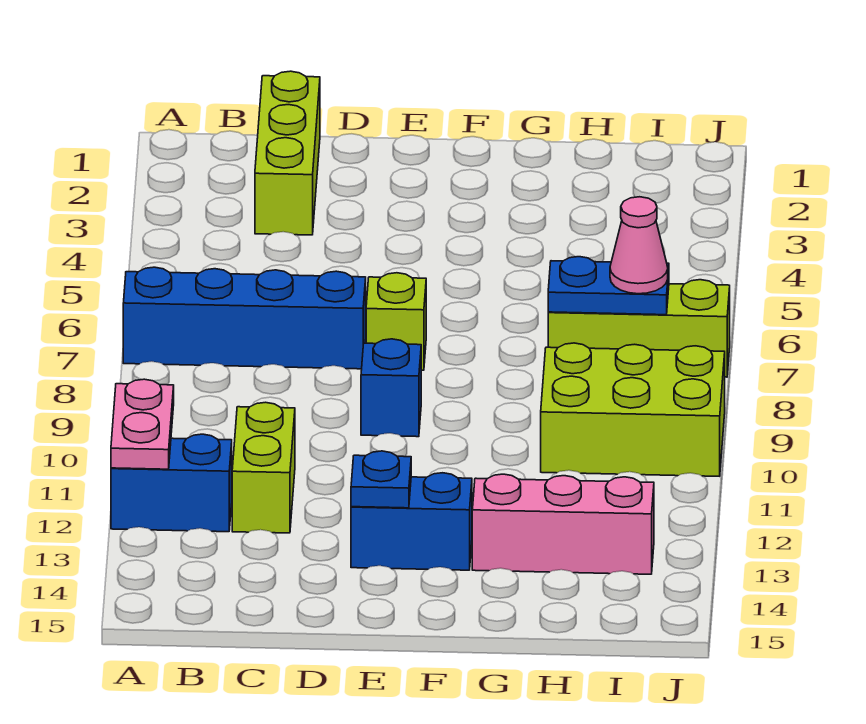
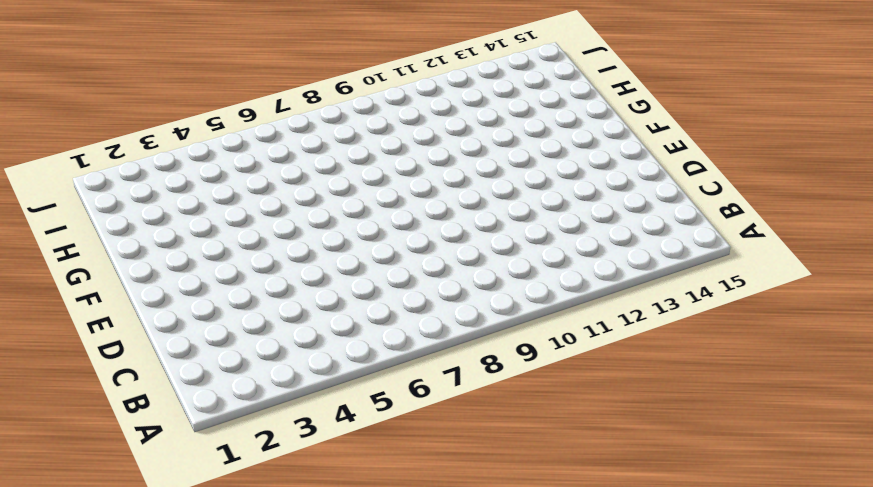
none -> blue 1x4 brick [123,267,366,369]
none -> blue 1x2 brick [111,434,232,532]
none -> lime 1x3 brick [255,71,320,235]

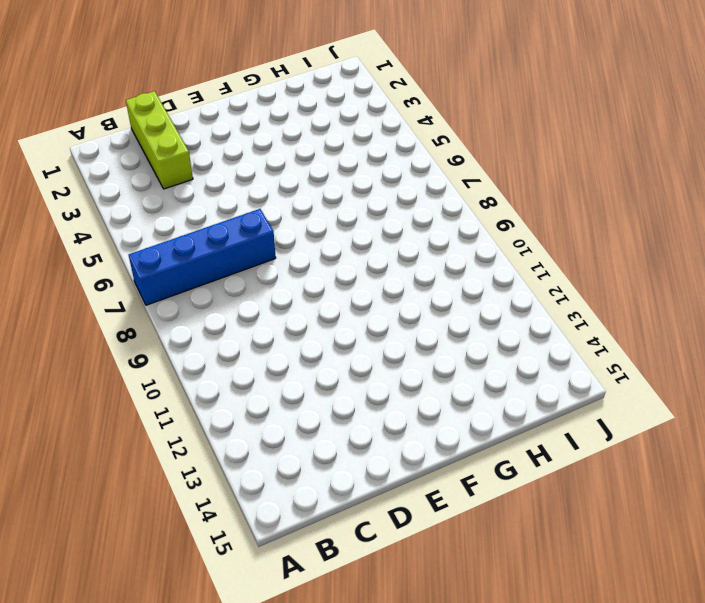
none -> blue 1x2 brick [111,434,232,532]
none -> lime 1x2 brick [232,402,295,533]
none -> lime 1x1 brick [366,273,426,370]

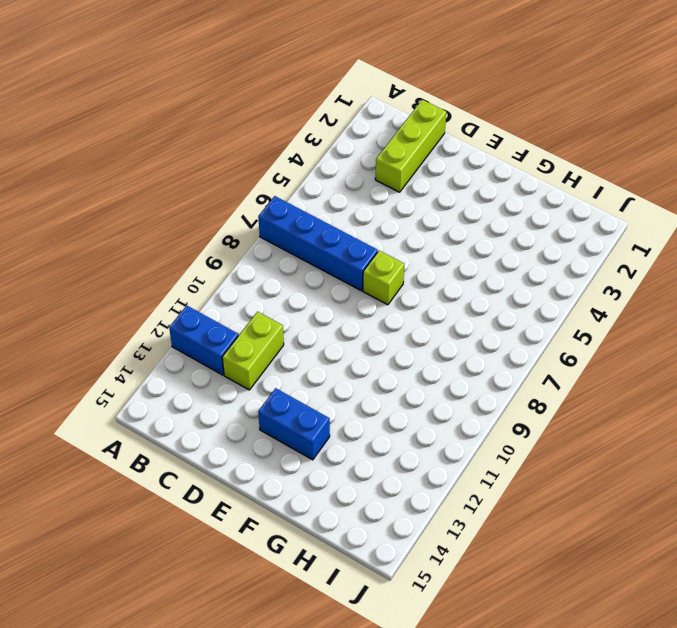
none -> blue 1x1 brick [361,339,421,437]
none -> pink 1x3 brick [472,474,654,574]
none -> lime 1x3 brick [548,280,730,377]

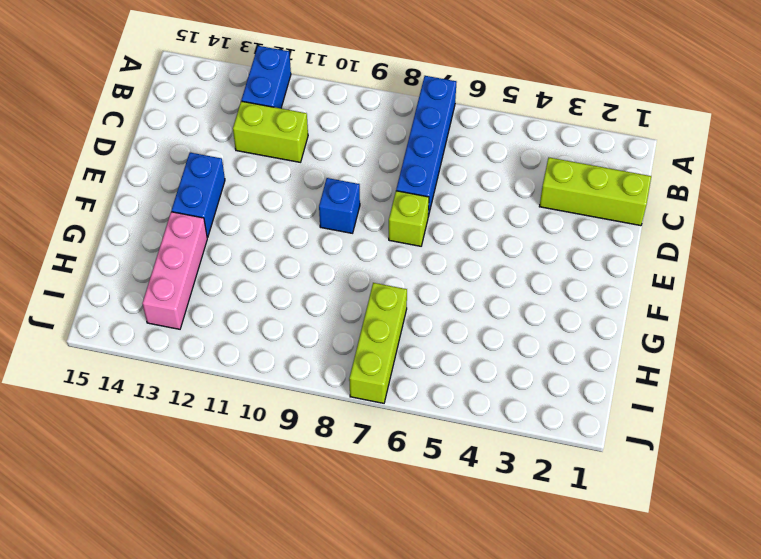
none -> lime 2x3 brick [541,343,725,476]
none -> pink 1x2 plate [111,379,174,469]
none -> blue 1x1 plate [351,451,411,508]

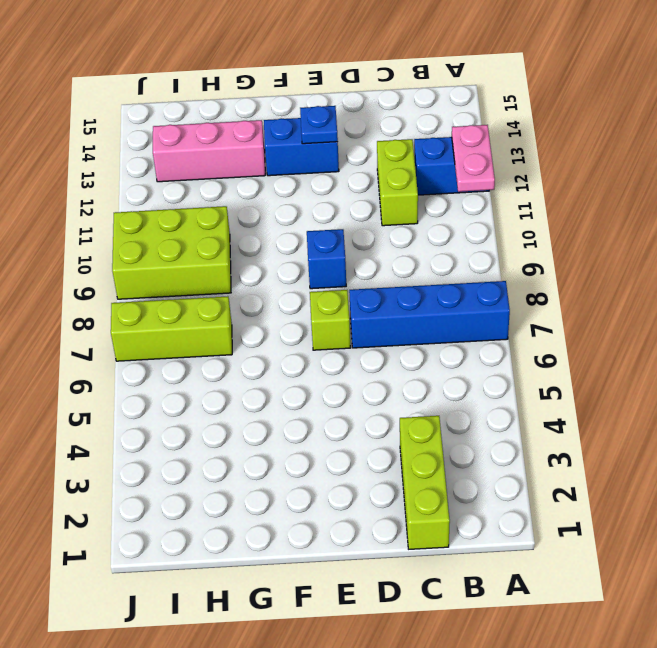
none -> blue 1x2 plate [548,257,669,315]
none -> pink 1x1 cone [610,197,668,294]

